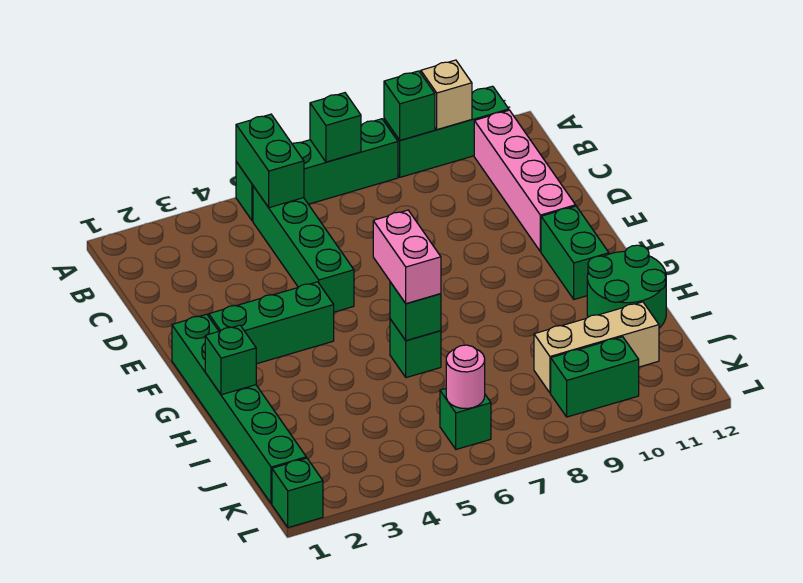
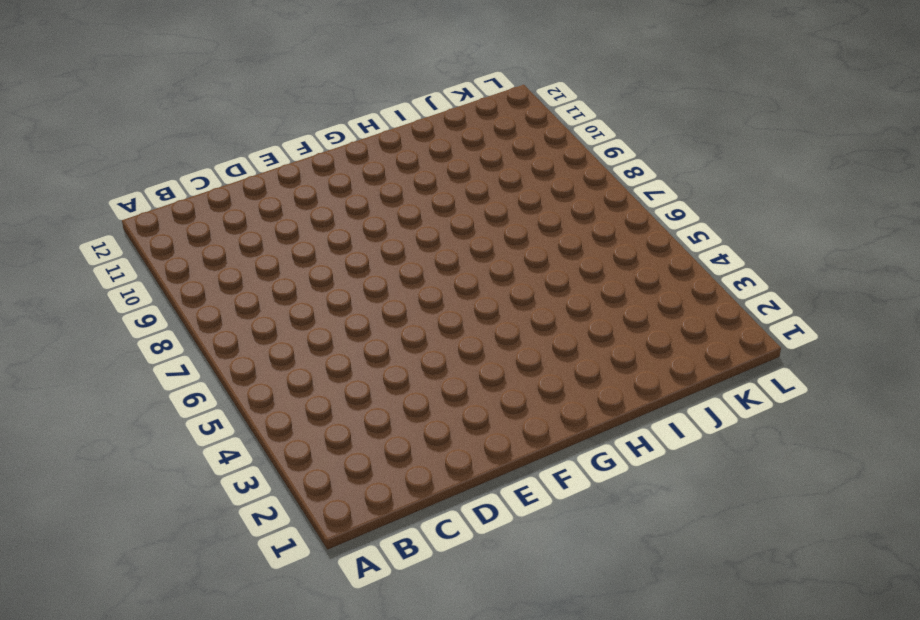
none -> green 1x4 brick [236,119,398,221]
none -> green 1x3 brick [384,86,509,177]
none -> green 1x4 brick [253,186,354,312]

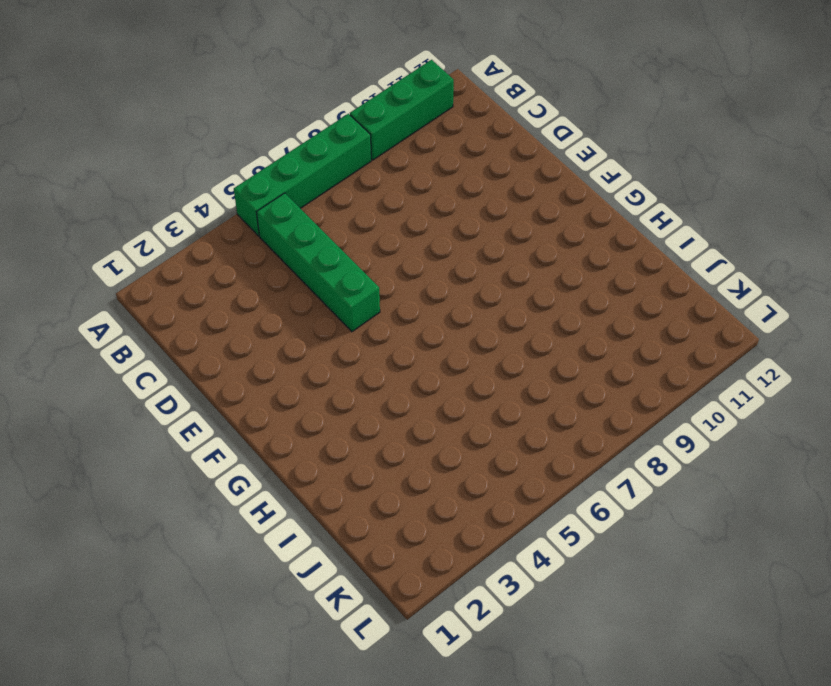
none -> pink 1x4 brick [474,110,576,252]
none -> green 1x6 brick [172,314,306,504]
none -> green 1x3 brick [209,282,334,364]

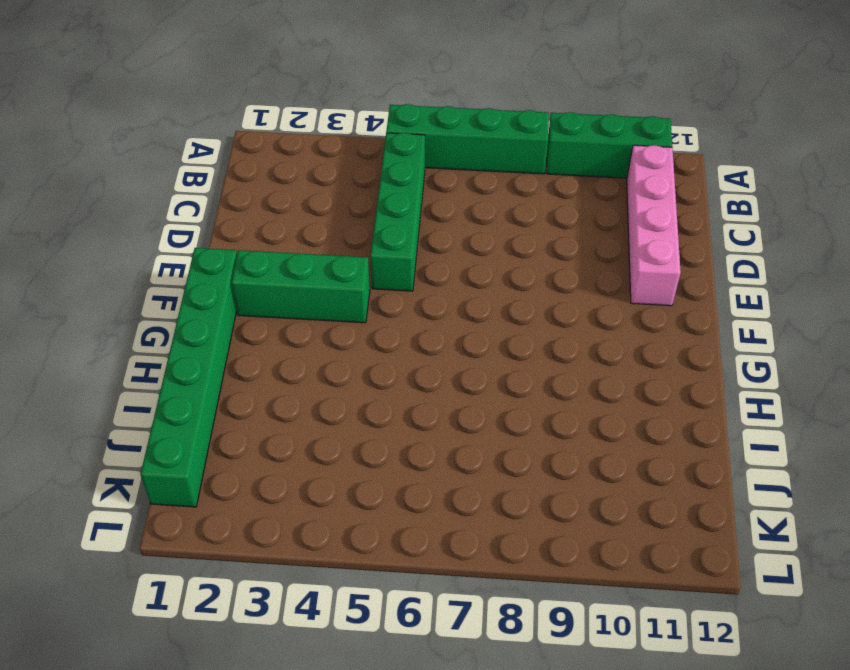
none -> green 1x2 brick [541,206,609,299]
none -> green 1x1 brick [390,319,441,378]
none -> green 2x2 round brick [587,245,666,328]

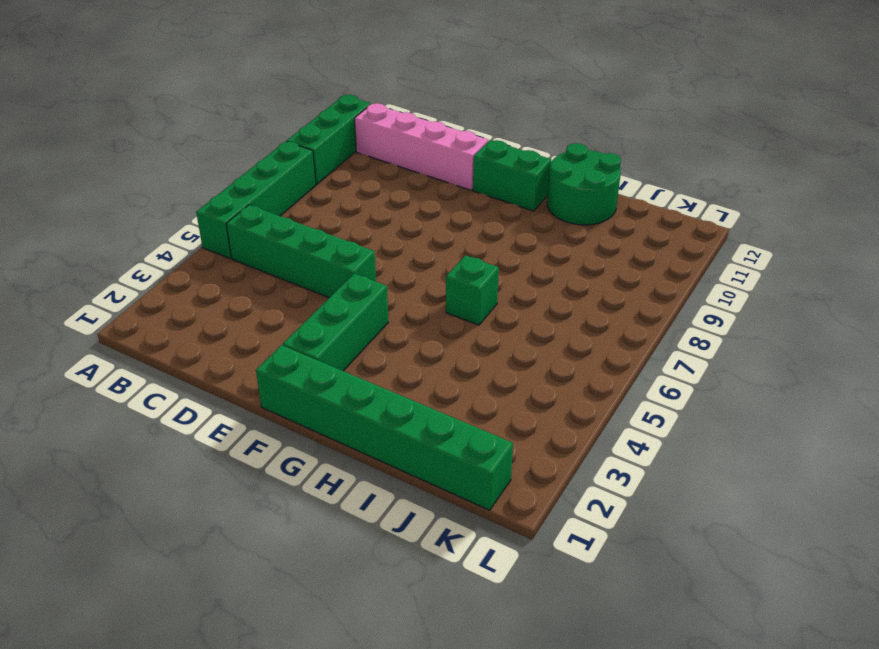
none -> tan 1x3 brick [534,302,659,393]
none -> green 1x1 brick [440,389,491,449]
none -> green 1x2 brick [551,337,639,417]

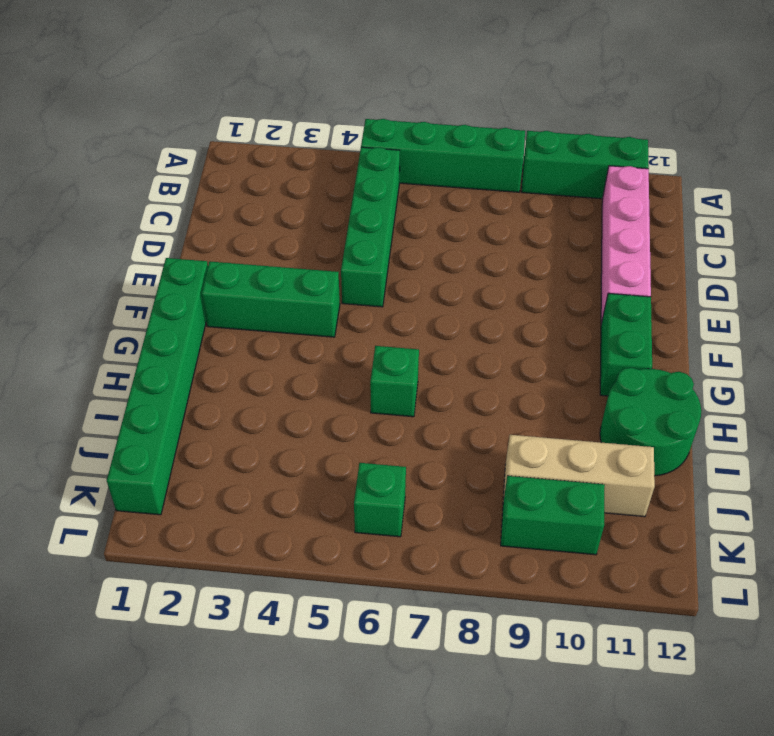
none -> green 1x1 brick [272,458,323,528]
none -> green 1x2 brick [236,114,304,208]
none -> green 1x1 brick [310,93,361,162]

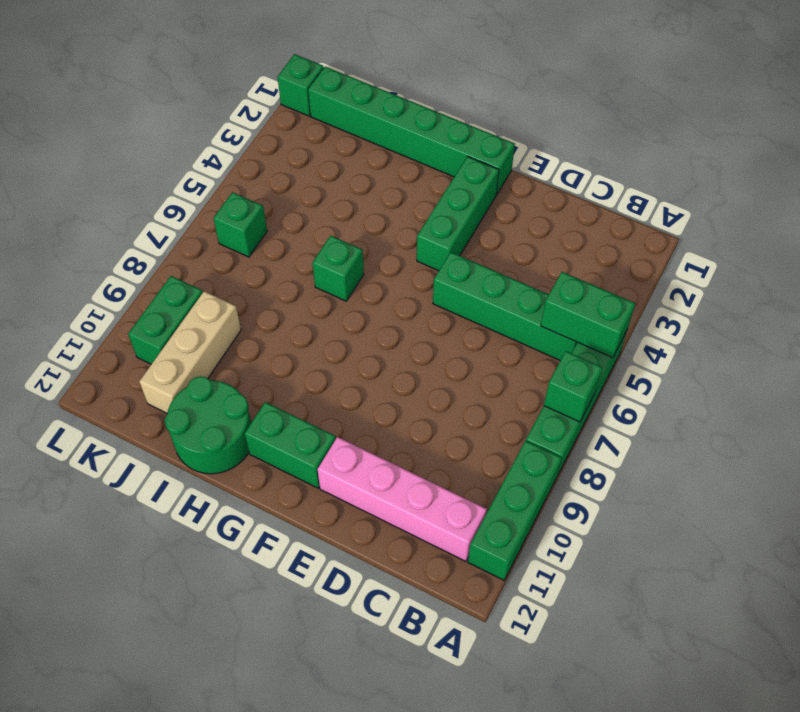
none -> green 1x1 brick [384,71,435,140]
none -> tan 1x1 brick [421,60,472,130]
none -> green 1x1 brick [205,325,256,395]

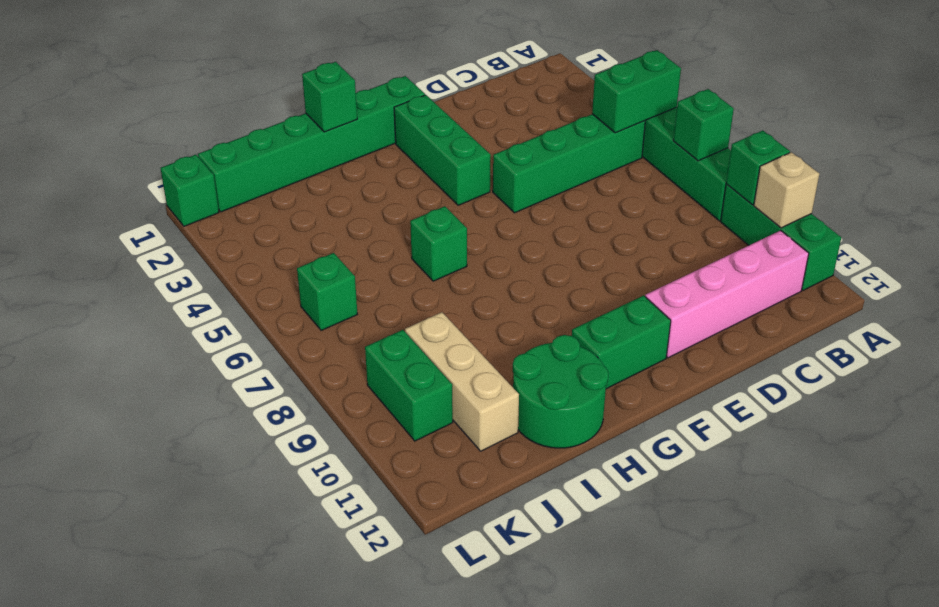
none -> green 1x1 brick [390,282,441,341]
none -> pink 1x1 round brick [446,345,485,409]
none -> pink 1x2 brick [373,210,441,304]

